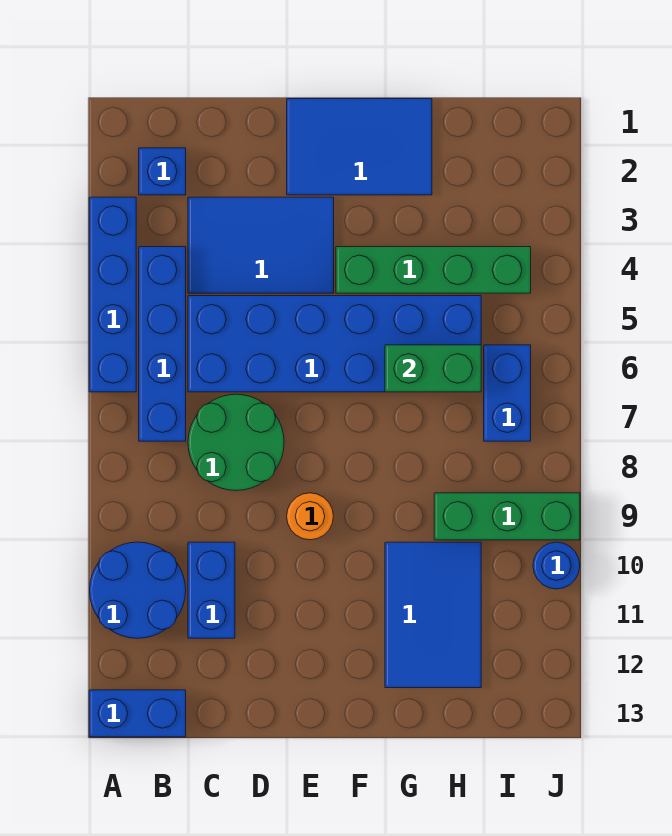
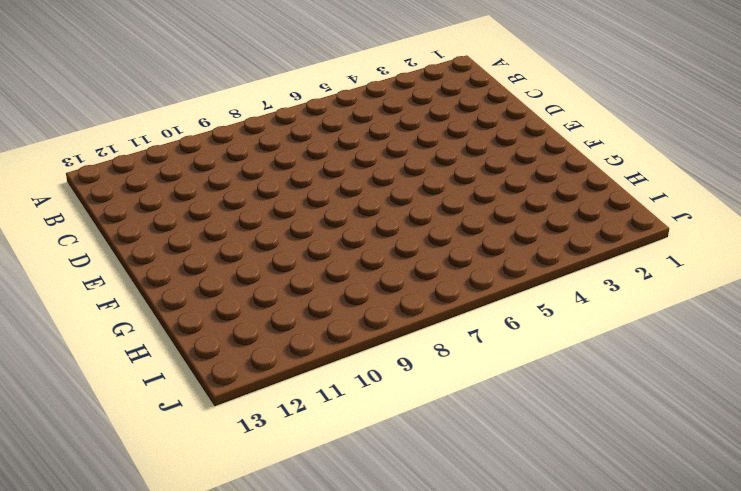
none -> blue 1x4 brick [89,197,136,392]
none -> blue 2x2 round brick [90,542,186,638]
none -> blue 1x2 brick [89,690,186,737]

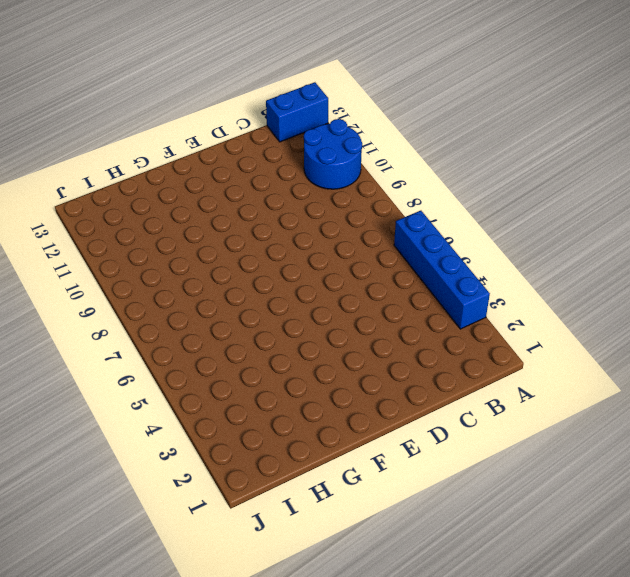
none -> blue 1x1 brick [139,148,186,195]
none -> blue 1x4 brick [139,247,186,441]
none -> blue 2x3 tile [188,197,334,293]

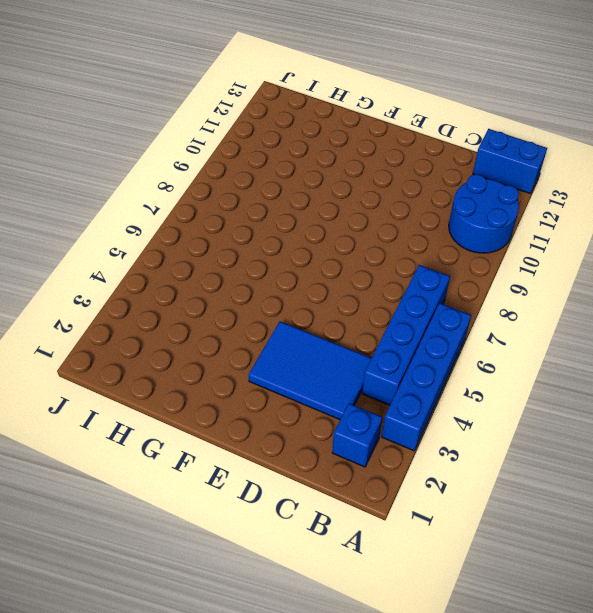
none -> blue 2x6 brick [188,296,481,392]
none -> green 2x2 round brick [188,394,284,491]
none -> blue 1x2 brick [188,542,235,638]

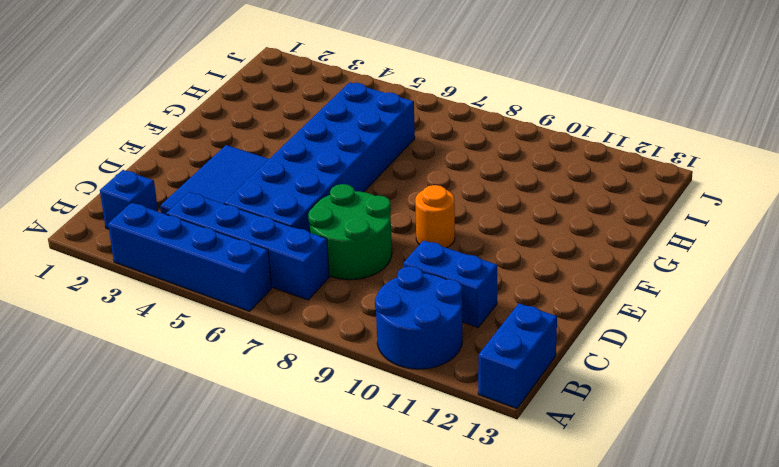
none -> blue 2x3 tile [287,99,432,195]
none -> green 1x4 brick [336,247,531,293]
none -> blue 2x3 tile [385,542,481,688]

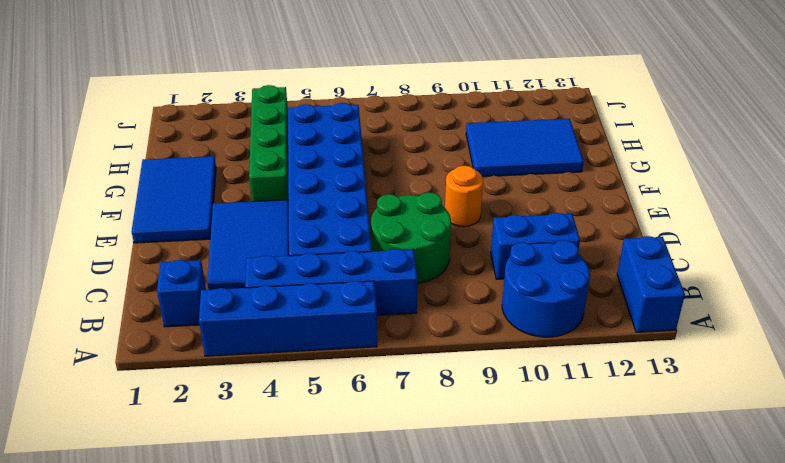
none -> green 1x3 brick [434,493,580,540]
none -> blue 1x2 brick [484,345,531,441]
none -> blue 1x1 round brick [533,542,580,589]

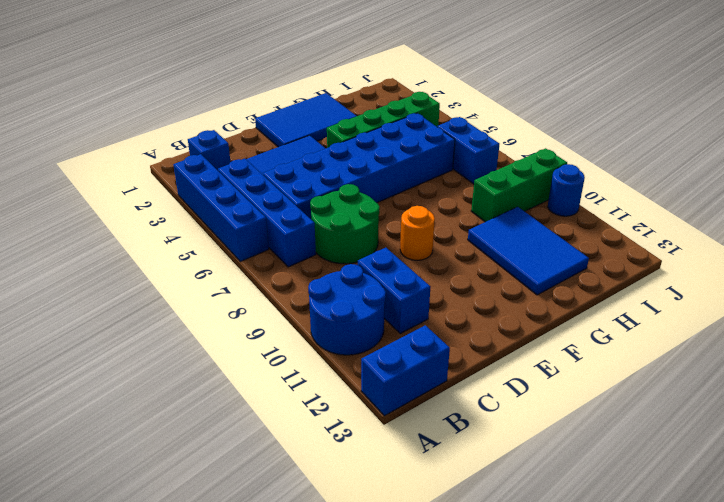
none -> green 1x2 brick [385,345,481,392]

